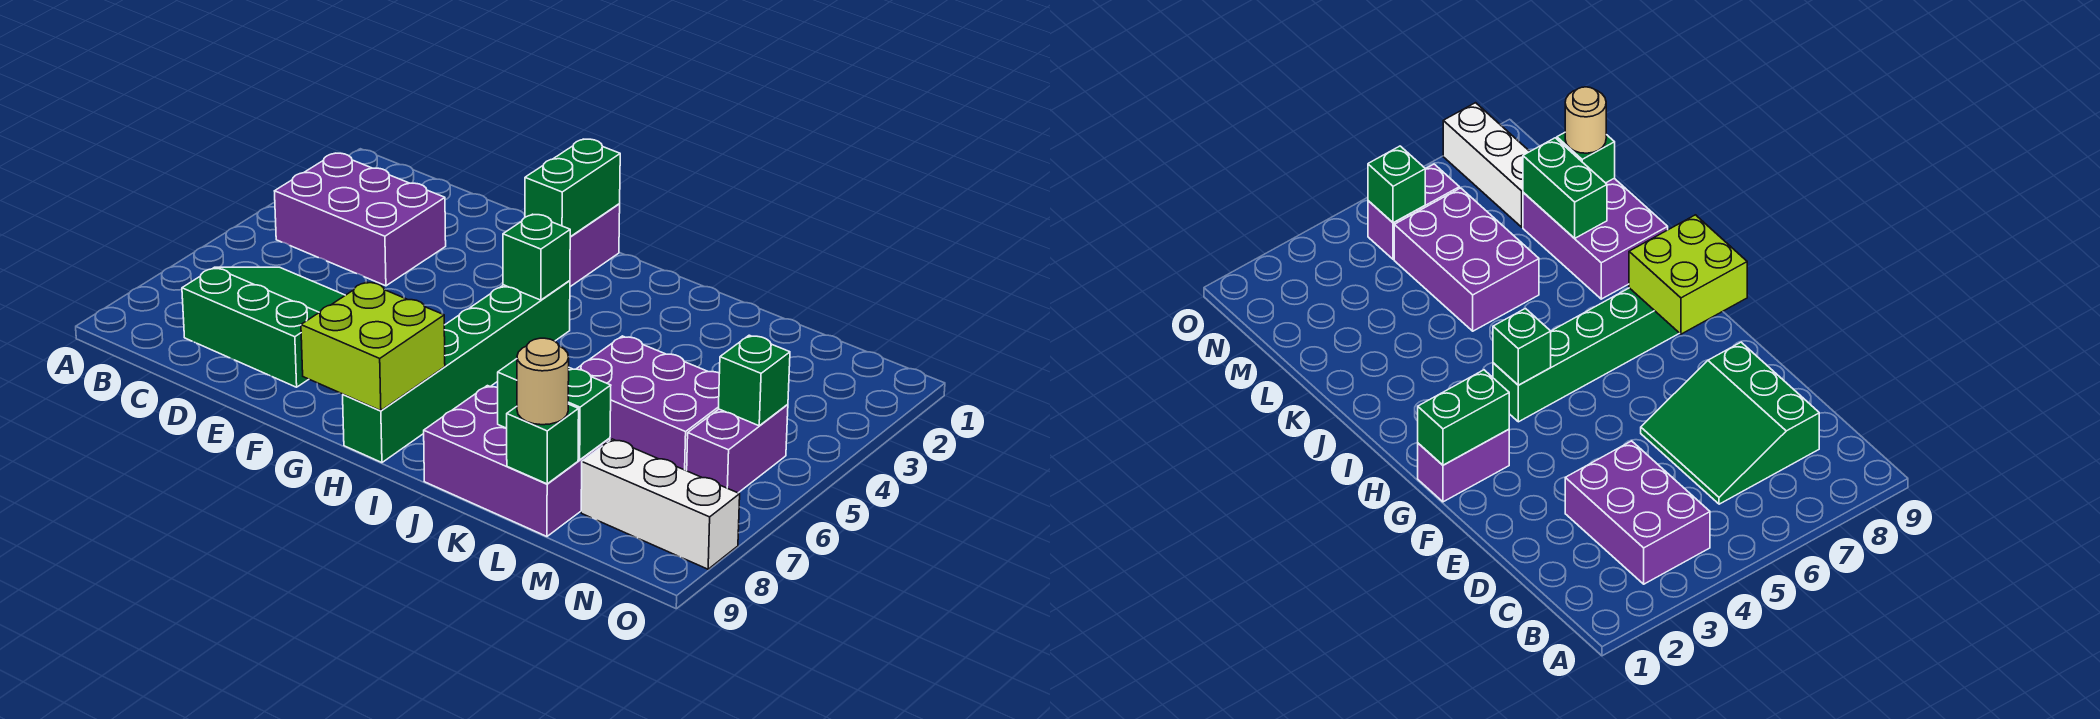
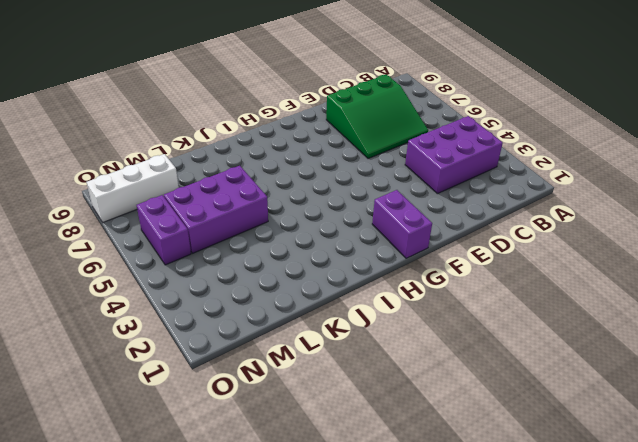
none -> green 1x6 brick [343,281,570,463]
none -> purple 2x3 brick [424,386,610,536]
none -> green 1x2 brick [525,139,620,237]

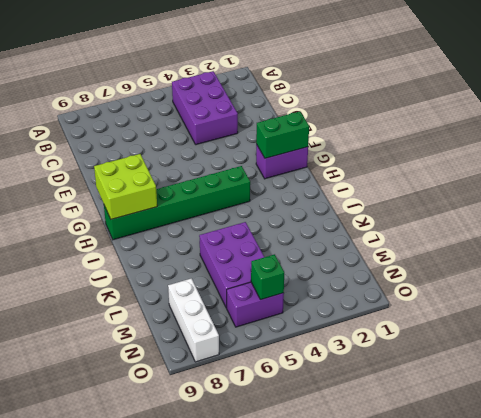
none -> green 3x3 slope [182,267,345,387]
none -> purple 2x3 brick [424,386,610,536]
none -> green 1x1 brick [503,214,570,300]

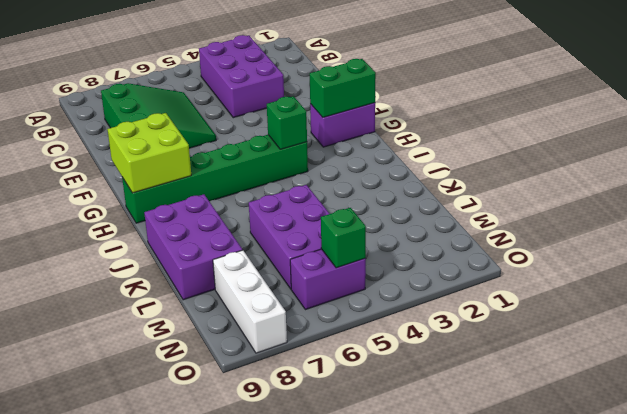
none -> green 1x2 brick [498,359,611,460]
none -> green 1x1 brick [507,404,579,484]
none -> tan 1x1 round brick [517,338,569,425]

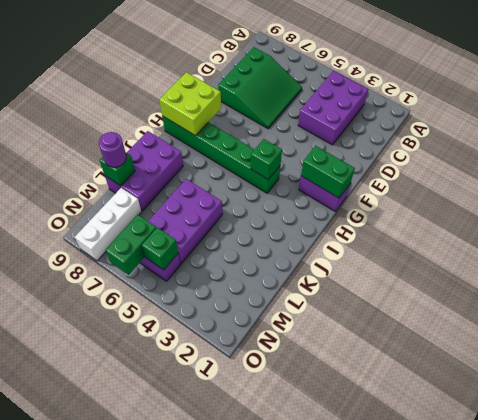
purple 1x1 round brick [99,132,127,167] -> tan 1x1 round brick [517,338,569,425]
green 1x2 brick [106,215,156,275] -> green 1x2 brick moved to [498,359,611,460]

